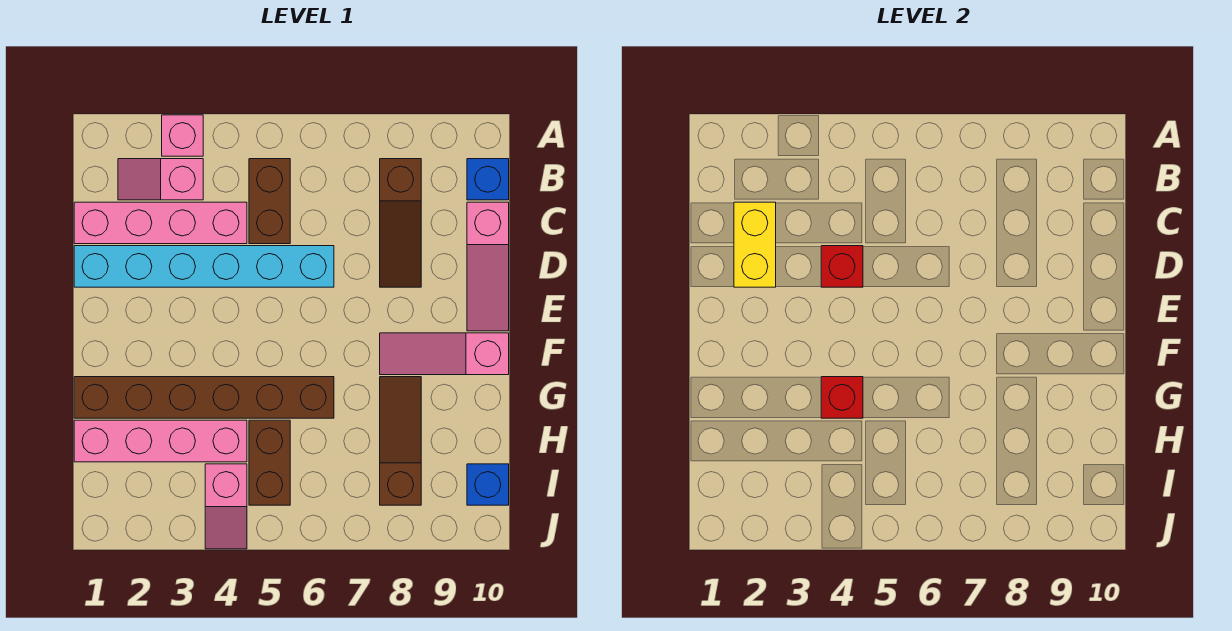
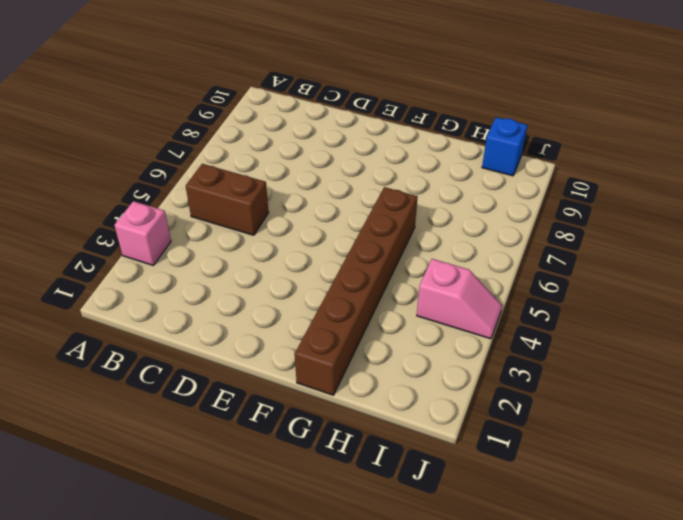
none -> pink 1x2 slope [118,159,203,200]
none -> brown 1x3 slope [380,159,421,287]
none -> blue 1x1 brick [467,159,509,200]

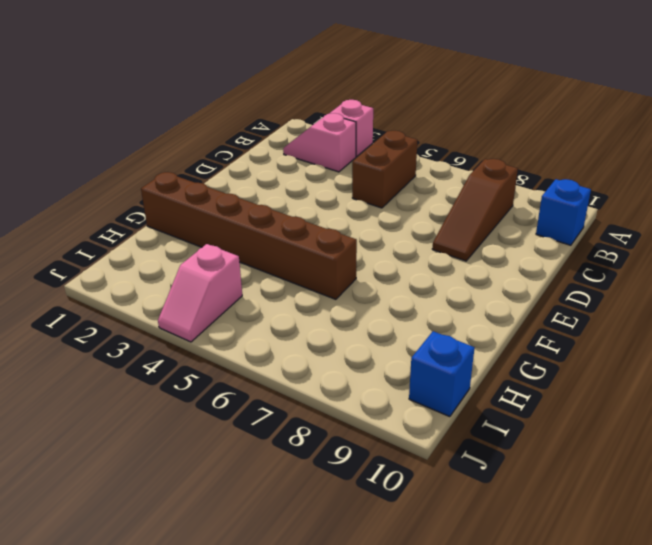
none -> pink 1x4 brick [74,202,247,244]
none -> pink 1x3 slope [467,202,509,331]
none -> cyan 1x6 brick [74,246,334,287]

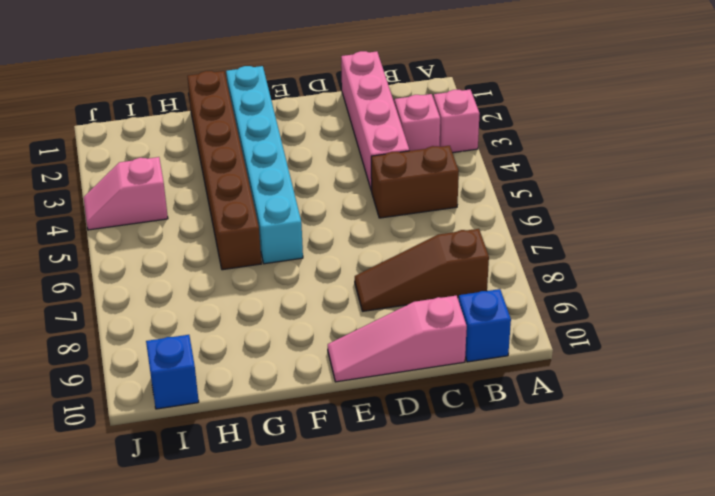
cyan 1x6 brick [226,66,303,264] -> cyan 1x6 brick moved to [74,246,334,287]
none -> pink 1x3 slope [380,333,509,375]
none -> brown 1x3 slope [380,377,421,505]
none -> pink 1x4 brick [74,420,247,462]

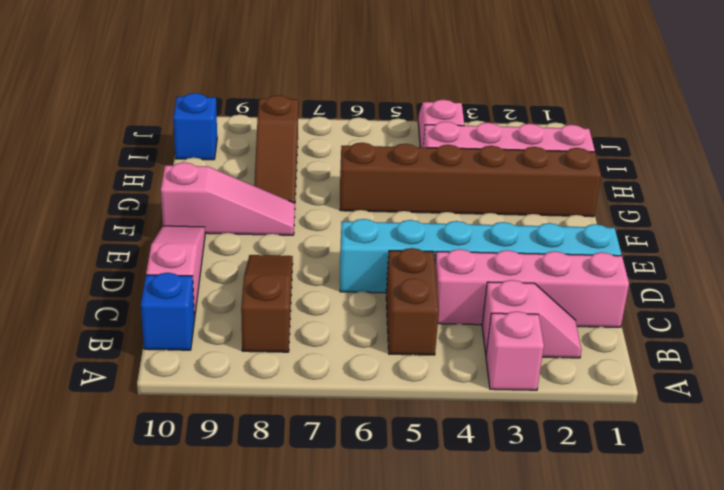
none -> brown 1x2 brick [249,420,290,505]
none -> yellow 1x2 brick [734,202,776,287]
none -> red 1x1 brick [821,246,863,287]

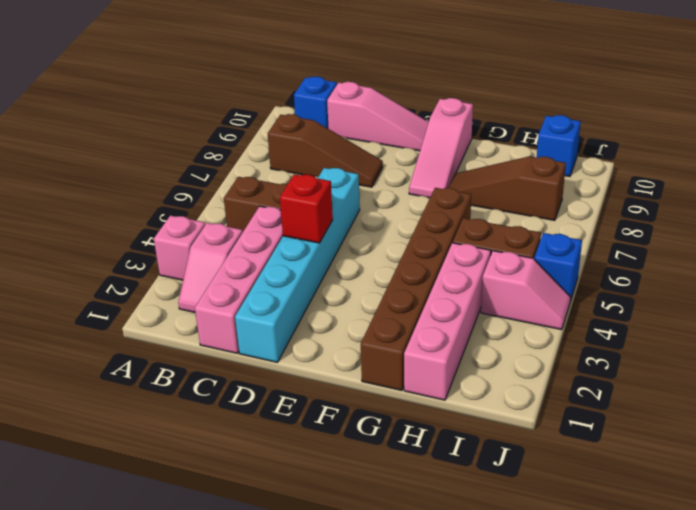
blue 1x1 brick [534,233,582,301] -> none
none -> yellow 1x2 brick [734,202,776,287]
none -> red 1x1 brick [821,377,863,418]

